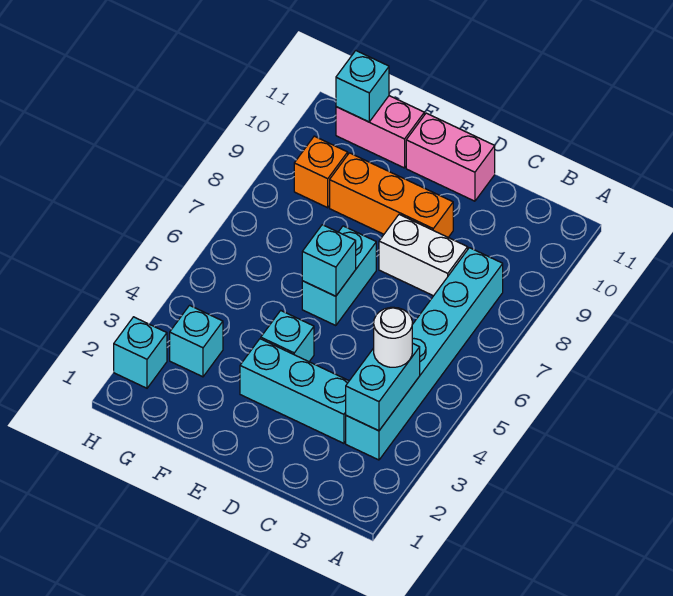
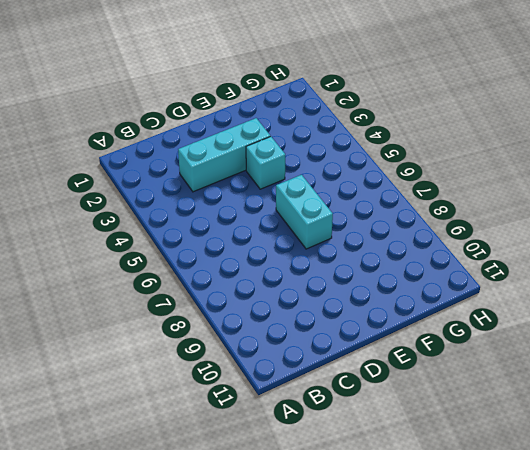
none -> cyan 1x6 brick [346,248,503,460]
none -> white 1x2 brick [379,215,468,296]
none -> orange 1x3 brick [330,153,453,237]

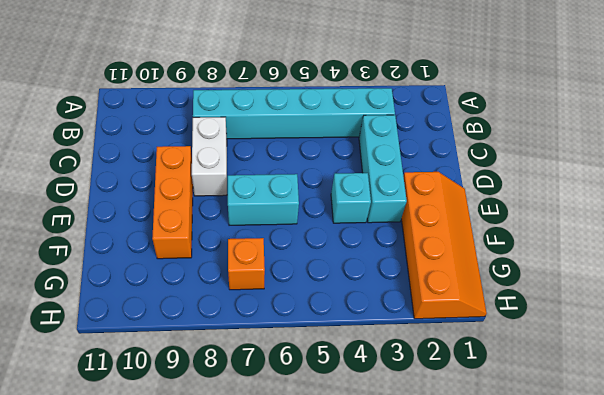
orange 2x4 slope [401,172,487,319] -> cyan 1x1 brick [114,317,167,388]
orange 1x1 brick [228,238,265,290] -> orange 1x1 brick moved to [294,136,348,208]
none -> pink 1x2 brick [406,113,495,201]
none -> pink 1x2 brick [336,96,424,168]
none -> cyan 1x1 brick [170,305,223,377]

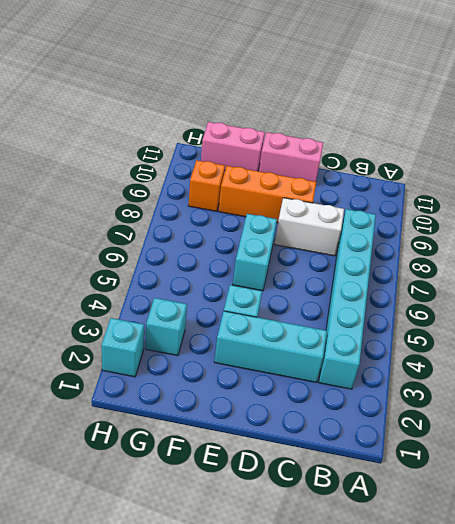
none -> cyan 1x2 brick [346,343,420,431]
none -> cyan 1x1 brick [302,225,356,296]
none -> cyan 1x1 brick [336,51,389,122]

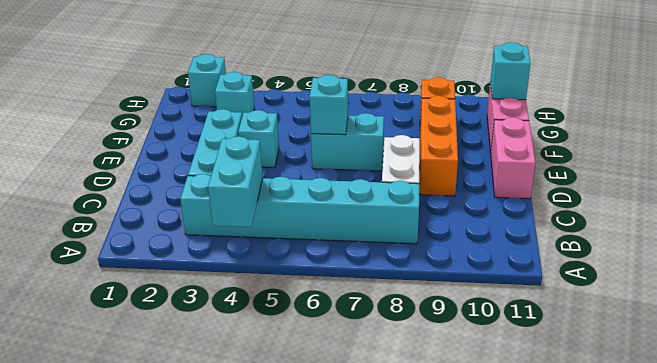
cyan 1x2 brick [208,136,263,227] -> cyan 1x2 brick turned to [346,343,420,431]
none -> white 1x1 round brick [374,307,412,367]

